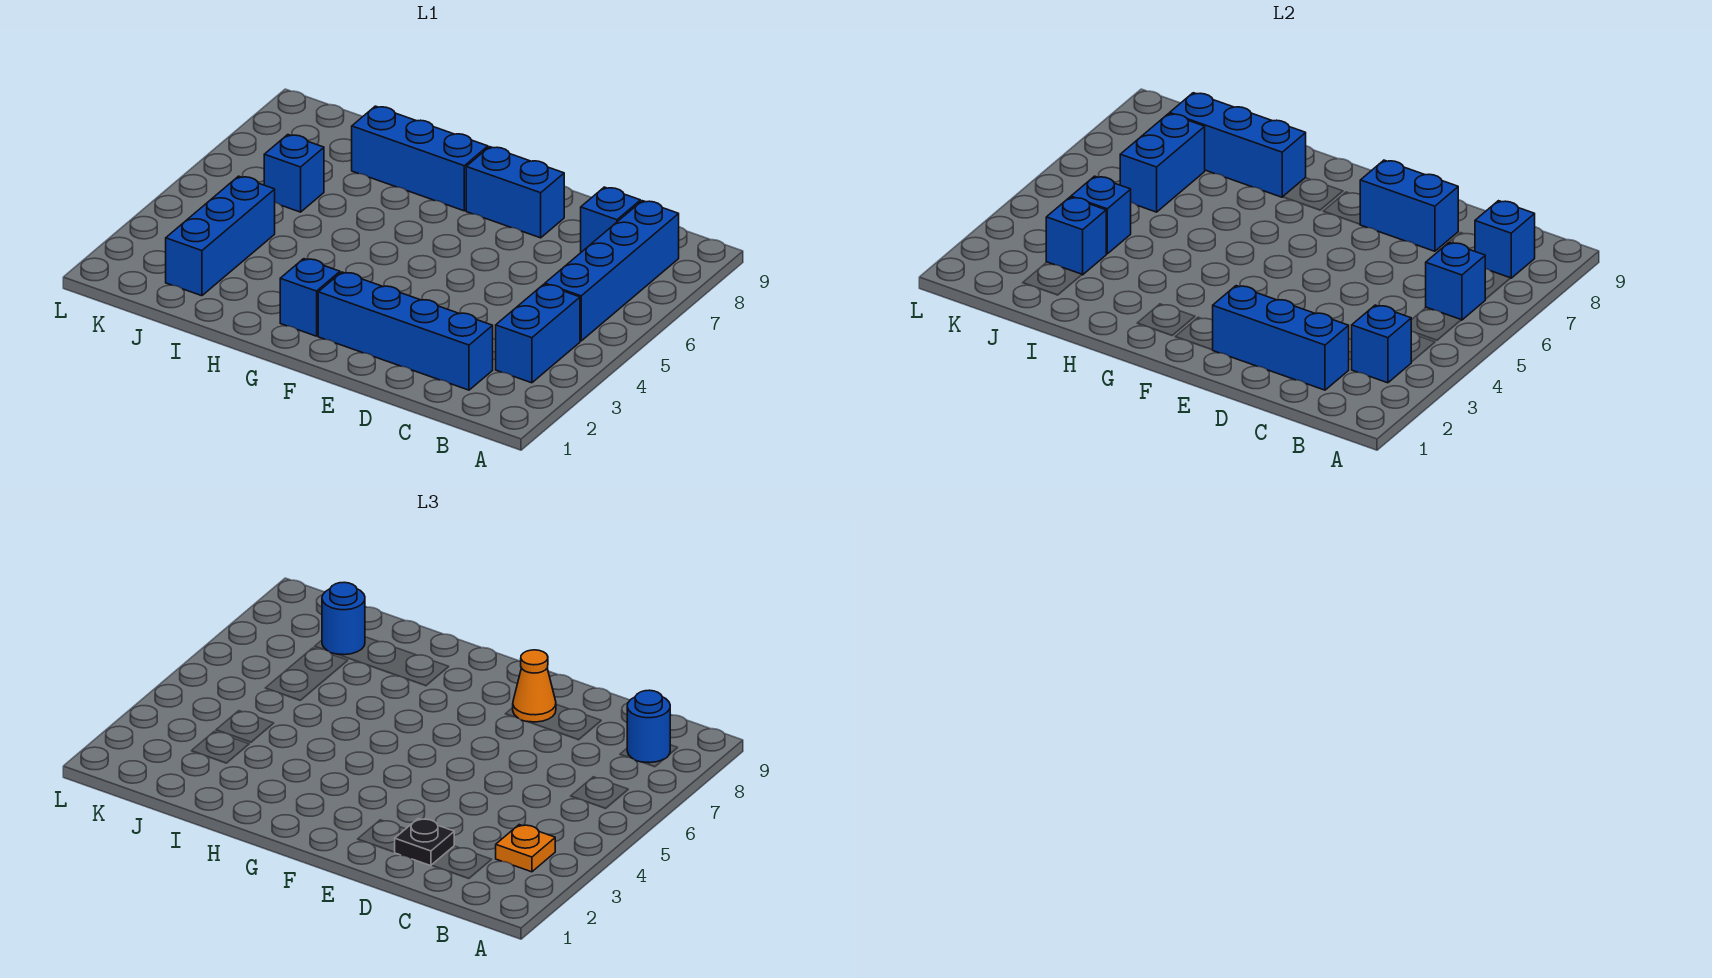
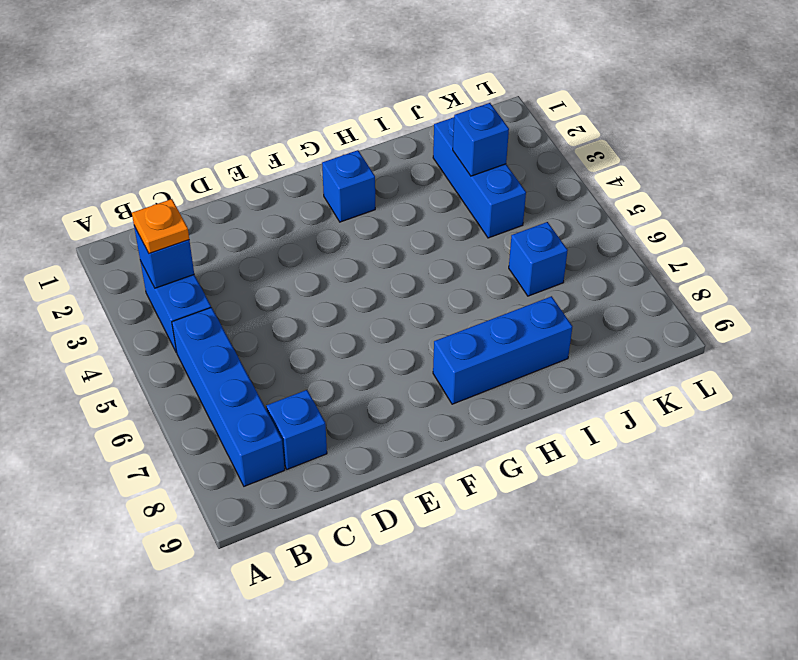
none -> blue 1x4 brick [318,272,493,390]
none -> blue 1x2 brick [466,147,564,238]
none -> blue 1x1 brick [1426,243,1485,320]

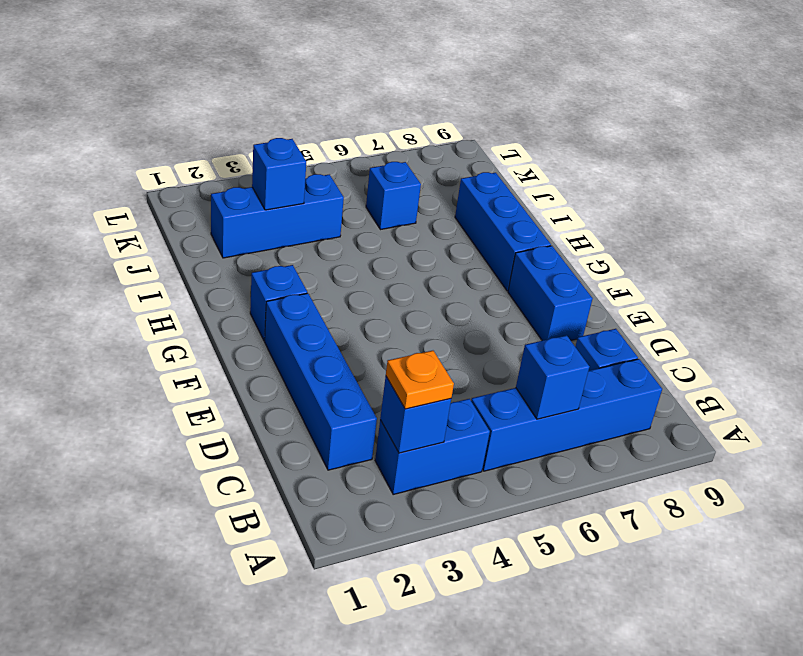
none -> blue 1x1 brick [1475,201,1535,278]
none -> blue 1x3 brick [1213,286,1349,390]
none -> blue 1x2 brick [1360,160,1458,251]

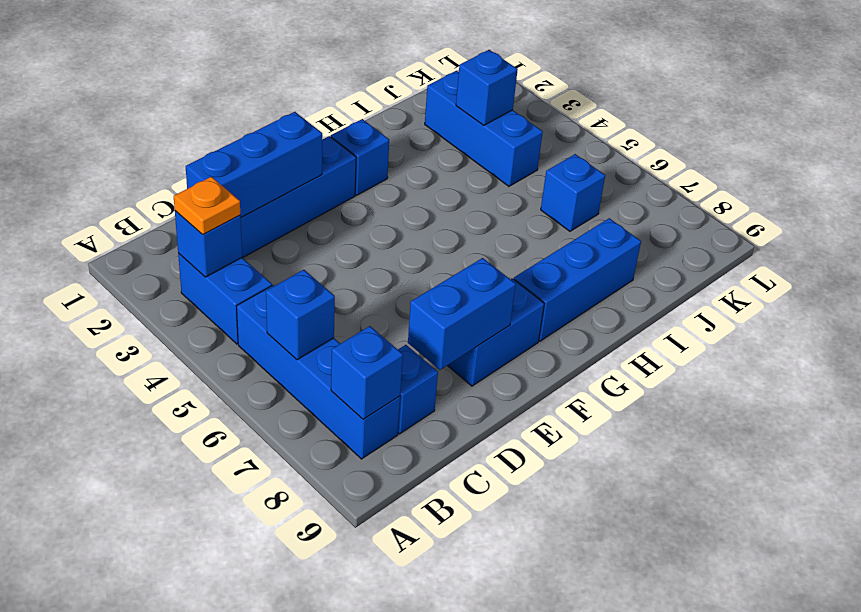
none -> blue 1x3 brick [1170,93,1306,197]
none -> blue 1x1 brick [1071,176,1131,254]
none -> blue 1x2 brick [1120,114,1205,212]

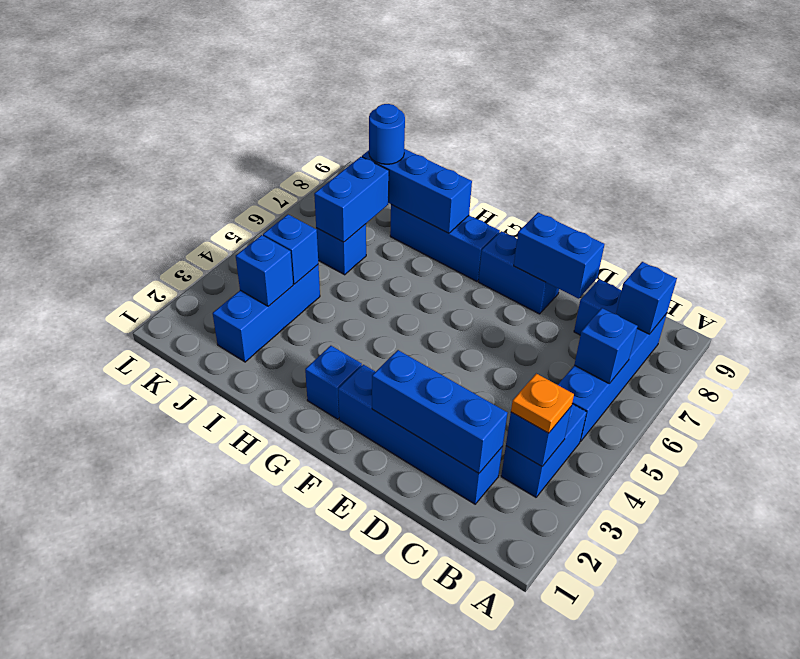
none -> blue 1x1 round brick [627,690,670,763]
none -> black 1x1 plate [395,818,454,866]
none -> orange 1x1 cone [513,650,556,722]

